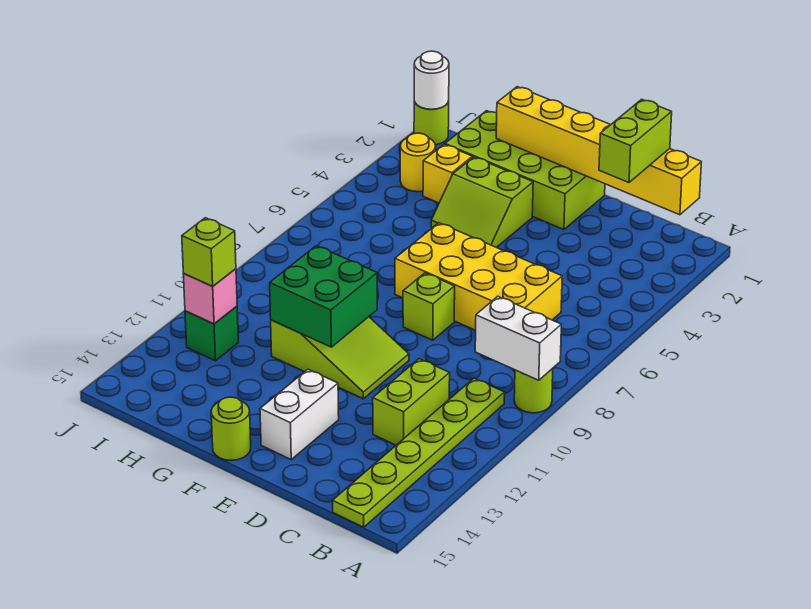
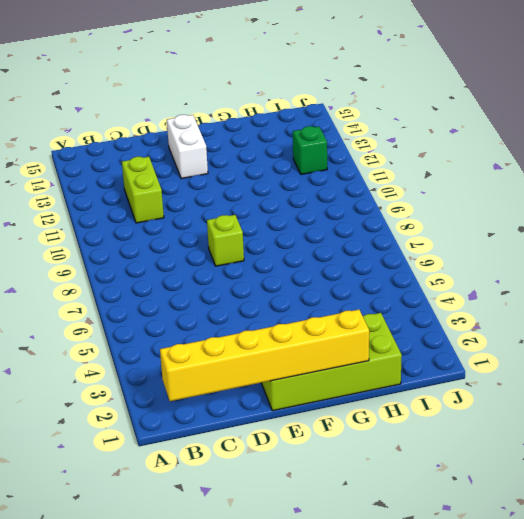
none -> lime 1x1 round brick [514,368,553,413]
none -> lime 1x6 plate [333,378,505,527]
none -> yellow 2x4 brick [395,223,562,330]

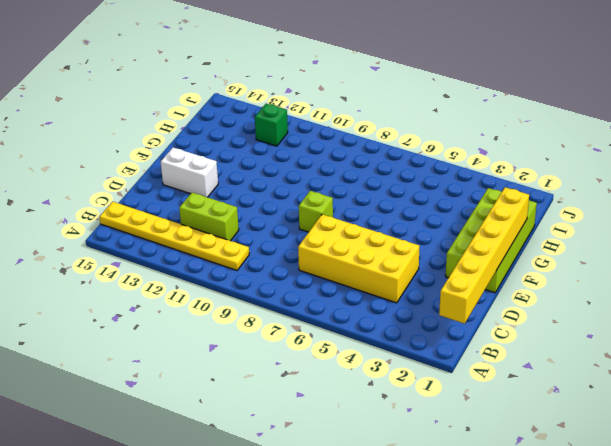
yellow 1x6 plate [99,202,249,270] -> lime 1x6 plate [333,378,505,527]
yellow 2x4 brick [298,214,420,303] -> yellow 2x4 brick turned to [395,223,562,330]
none -> lime 1x1 round brick [514,368,553,413]
none -> lime 2x3 slope [271,317,409,399]
none -> lime 2x2 slope [431,157,533,247]

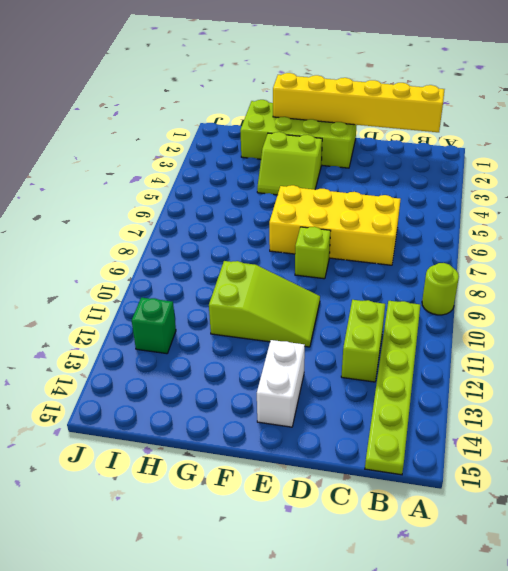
none -> lime 1x1 round brick [211,397,251,460]
none -> yellow 1x1 brick [423,145,472,203]
none -> yellow 1x1 round brick [400,133,436,192]

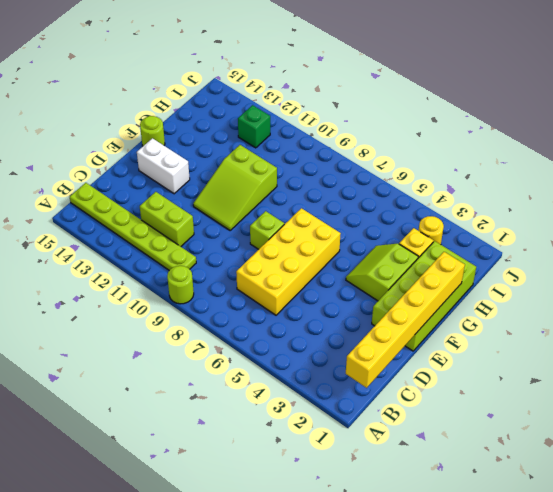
none -> lime 1x1 round brick [414,101,449,145]
none -> white 1x2 brick [475,296,561,380]
none -> green 2x2 brick [270,246,377,347]

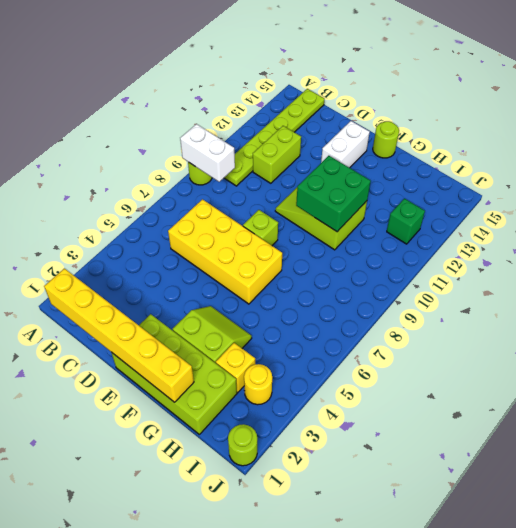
none -> pink 1x1 brick [183,269,237,324]
none -> white 1x1 round brick [414,51,449,109]
none -> lime 1x2 brick [599,99,672,183]

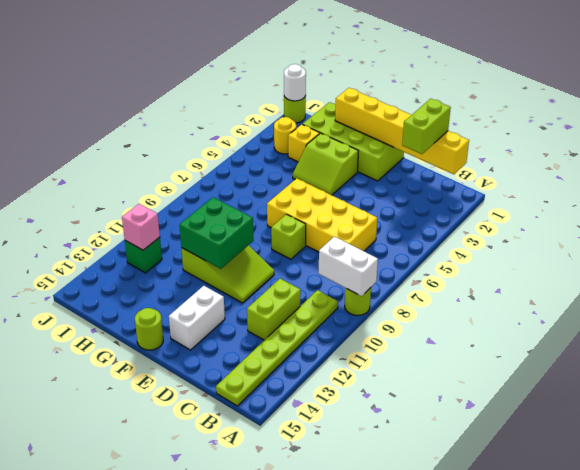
none -> lime 1x1 brick [182,218,236,286]

